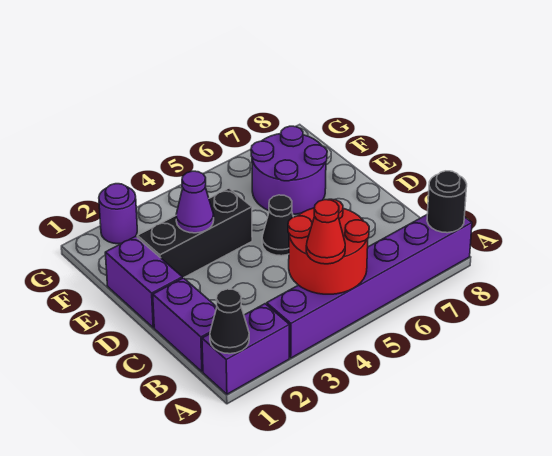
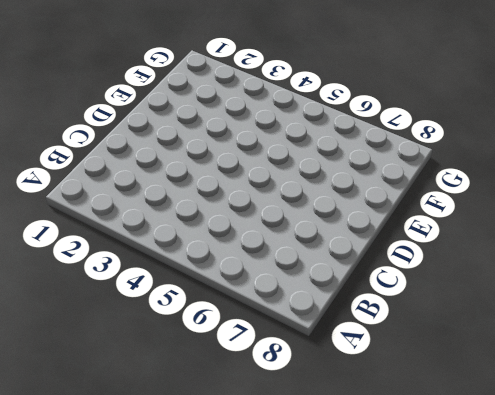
none -> purple 1x2 brick [202,304,289,394]
none -> purple 1x6 brick [267,215,472,358]
none -> purple 1x2 brick [153,278,217,372]

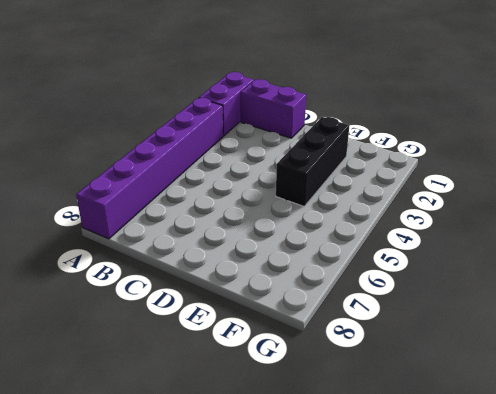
none -> purple 1x2 brick [105,236,182,328]
none -> black 1x1 cone [262,195,293,256]
none -> purple 2x2 round brick [251,126,327,214]

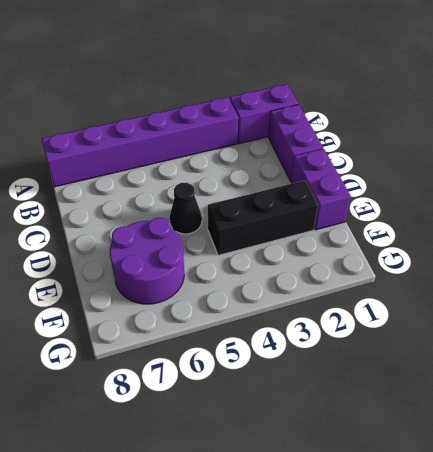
none -> purple 1x1 round brick [99,184,137,244]
none -> black 1x1 cone [210,289,249,354]
none -> red 2x2 round brick [288,199,369,294]

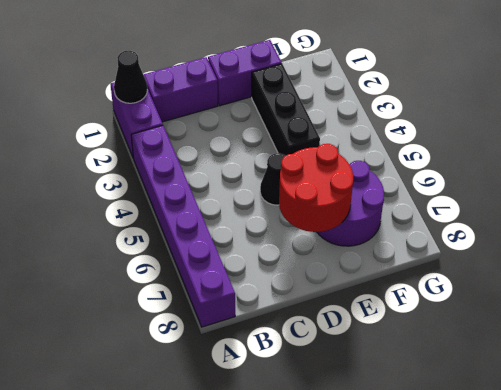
red 2x2 round brick [279,144,353,232] -> red 2x2 round brick moved to [288,199,369,294]
none -> purple 1x1 round brick [99,184,137,244]
none -> black 1x1 round brick [427,171,467,233]
none -> purple 1x1 cone [176,171,214,233]

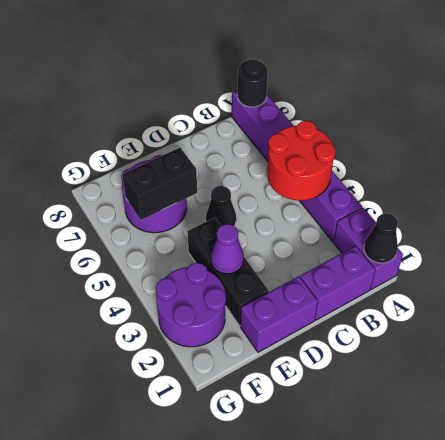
black 1x2 brick [122,148,197,220] -> none
purple 2x2 round brick [156,263,226,347] -> purple 1x1 round brick [99,184,137,244]
none -> red 1x1 cone [306,200,345,264]

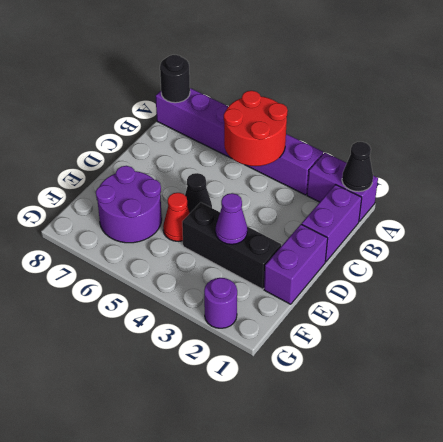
red 1x1 cone [163,193,190,241] -> red 1x1 cone moved to [306,200,345,264]

